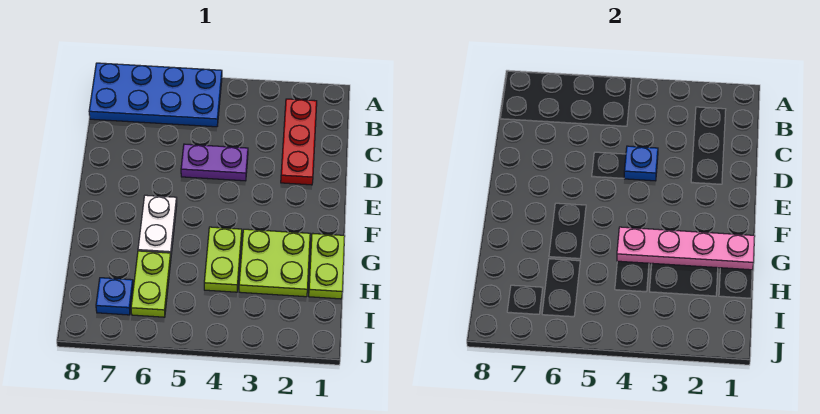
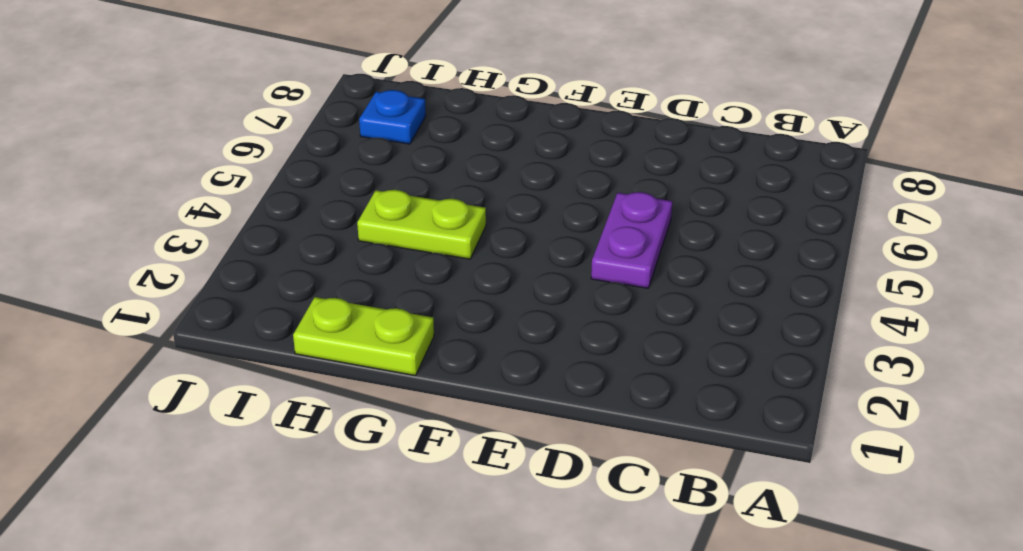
none -> blue 2x4 plate [89,63,222,127]
none -> red 1x3 plate [281,99,317,185]

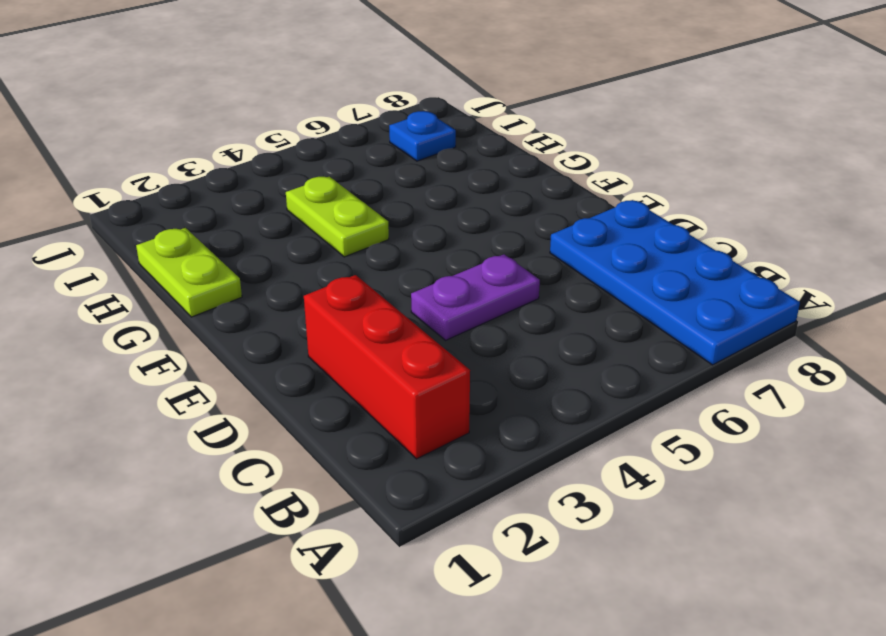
blue 2x4 plate [550,200,800,365] -> blue 2x4 plate turned to [89,63,222,127]
red 1x3 brick [304,275,470,459] -> red 1x3 plate [281,99,317,185]
none -> white 1x2 plate [138,195,177,254]
none -> lime 2x2 plate [239,229,310,297]

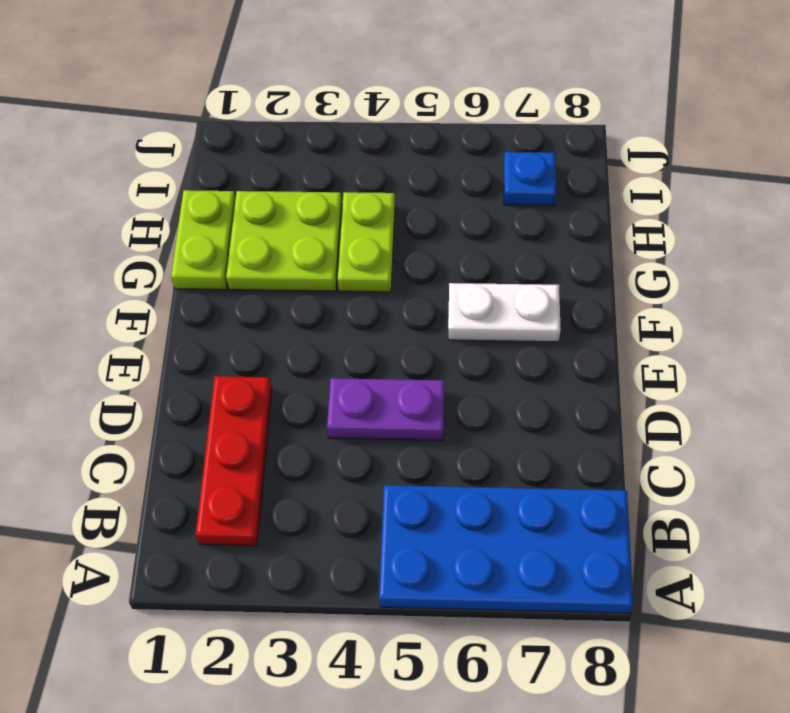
white 1x2 plate [448,283,561,342] -> white 1x2 plate turned to [138,195,177,254]
none -> lime 1x2 plate [131,251,171,317]
none -> blue 1x1 plate [624,146,658,181]

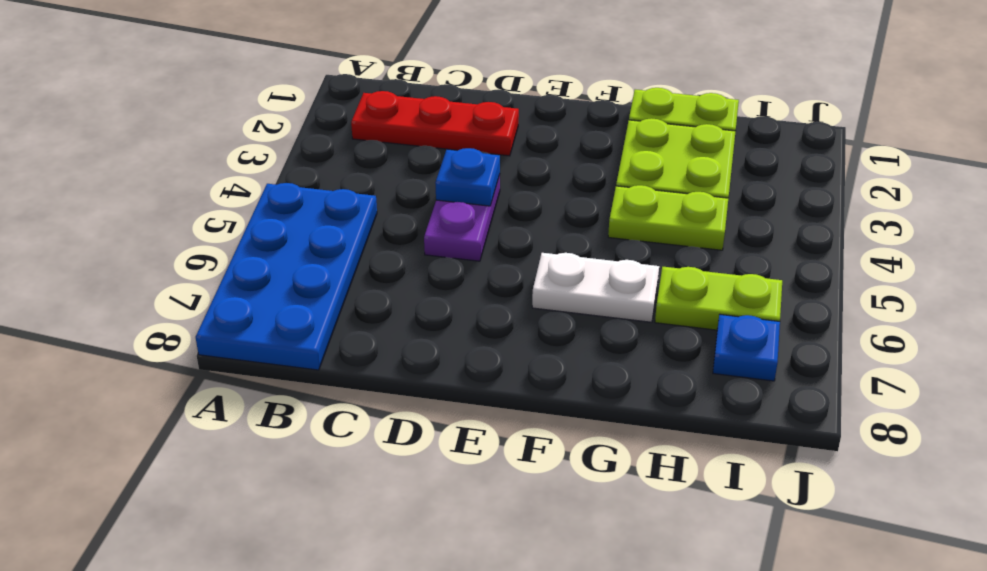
none -> pink 1x4 plate [617,227,755,270]

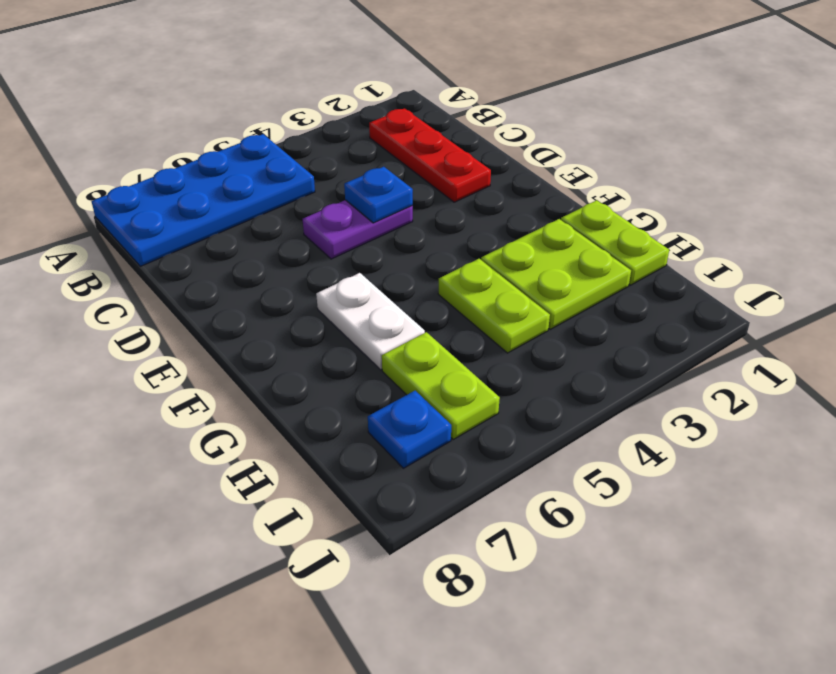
none -> pink 1x4 plate [617,227,755,270]

